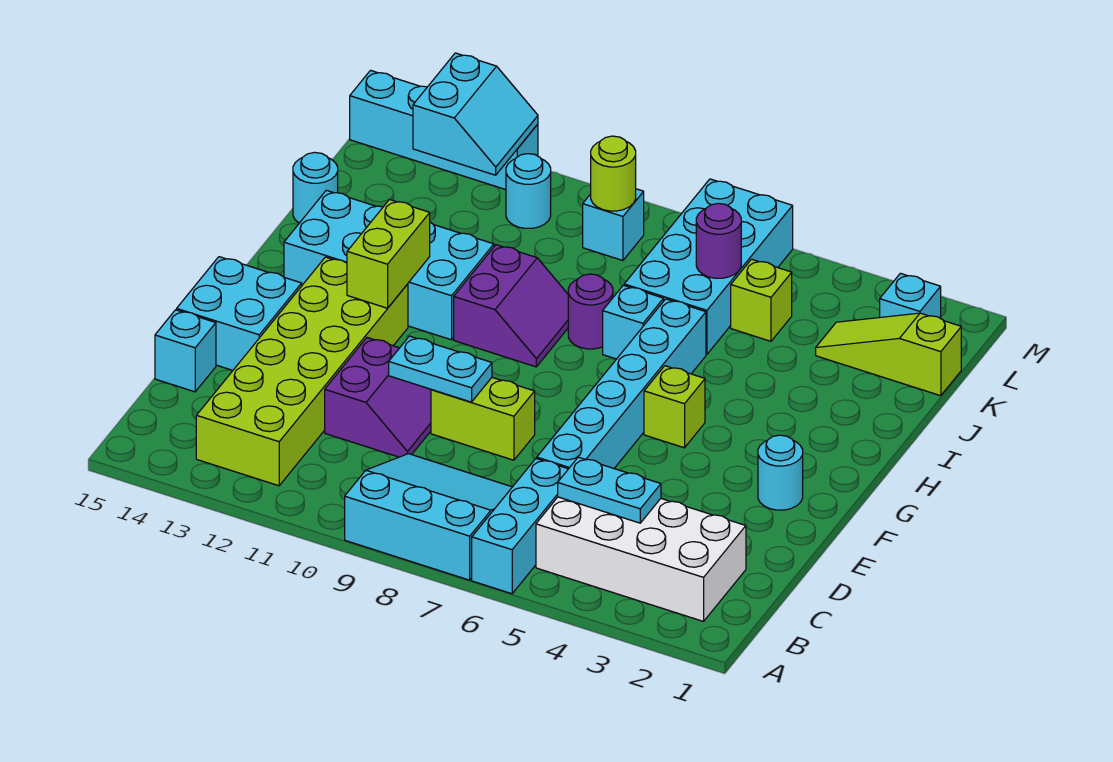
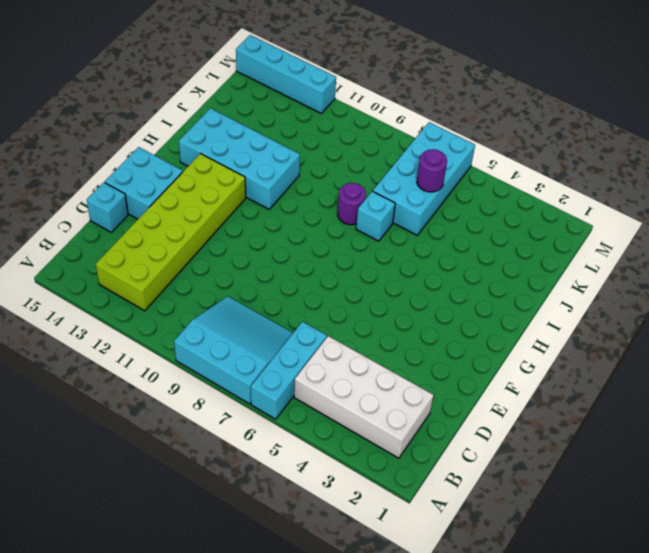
none -> cyan 1x6 brick [537,299,706,469]
none -> purple 2x2 slope [325,338,431,457]
none -> lime 1x2 brick [431,378,535,460]

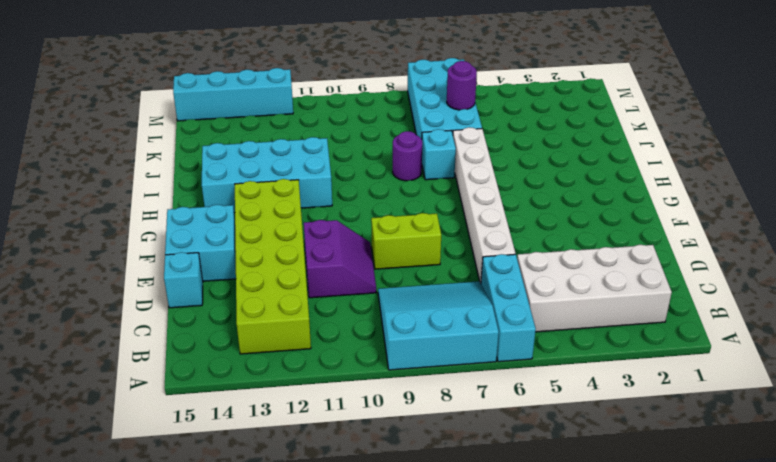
white 1x6 brick [453,127,516,283] -> cyan 1x6 brick [537,299,706,469]
none -> cyan 1x1 round brick [758,435,803,510]
none -> lime 1x1 brick [644,366,705,448]
none -> purple 2x2 slope [454,245,568,367]

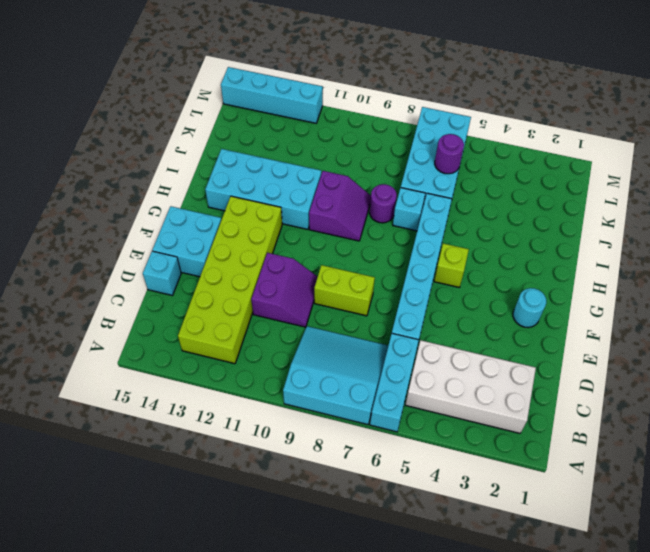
none -> cyan 1x1 round brick [293,152,338,223]
none -> lime 1x3 slope [816,313,961,396]
none -> lime 1x1 brick [731,259,792,341]

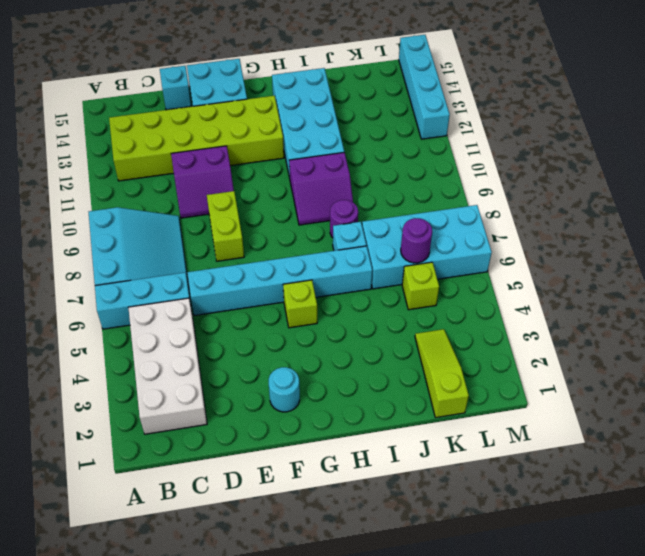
none -> cyan 1x1 round brick [293,152,338,223]
none -> cyan 1x1 brick [880,273,941,318]
none -> cyan 1x1 brick [583,189,644,260]

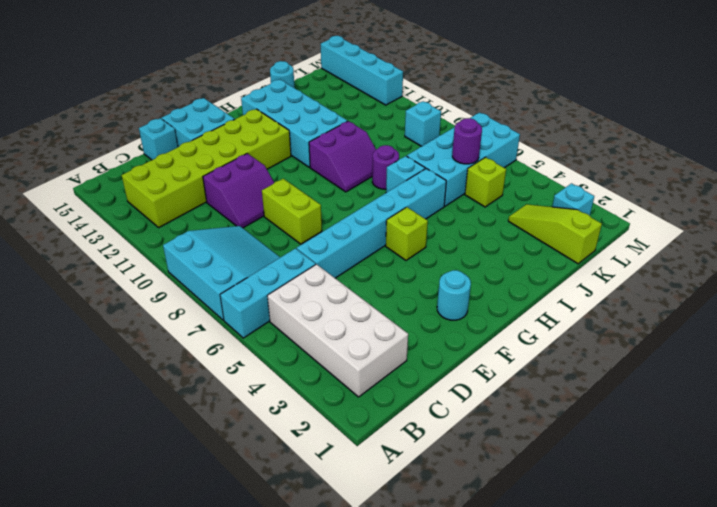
none -> cyan 1x1 round brick [506,154,551,228]
none -> cyan 1x2 plate [558,457,661,523]
none -> cyan 1x2 plate [389,336,492,402]

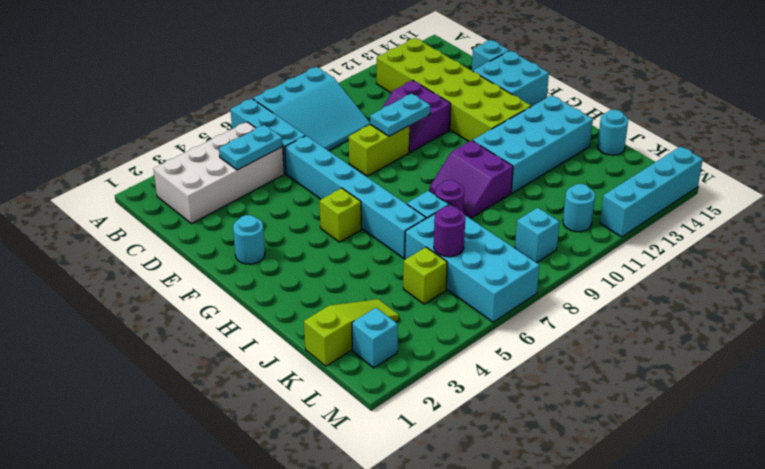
none -> lime 1x2 brick [347,200,430,308]
none -> lime 1x1 round brick [591,136,636,211]
none -> cyan 2x2 slope [413,53,538,175]

